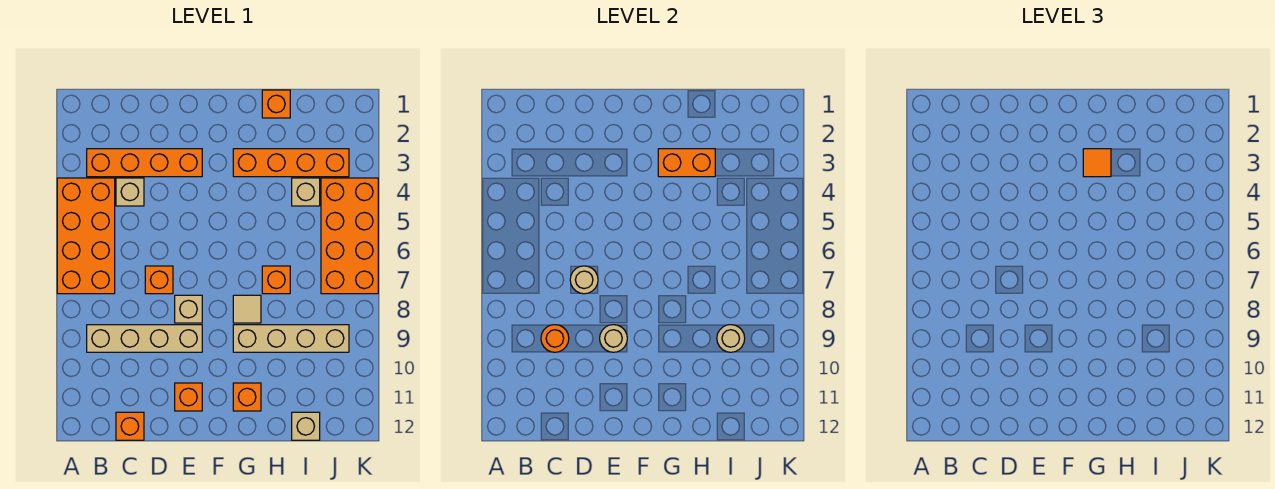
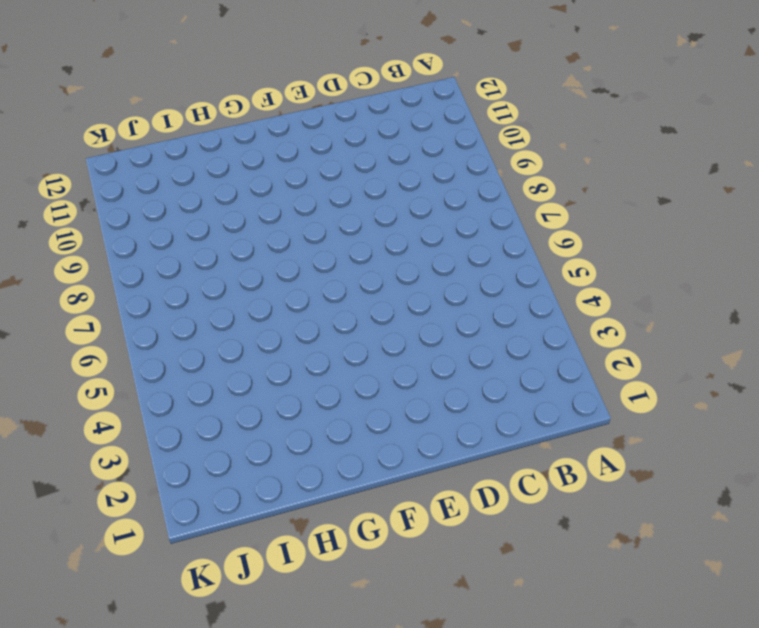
none -> orange 2x4 brick [57,178,115,294]
none -> orange 1x4 brick [87,149,202,177]
none -> tan 1x4 brick [87,325,202,352]

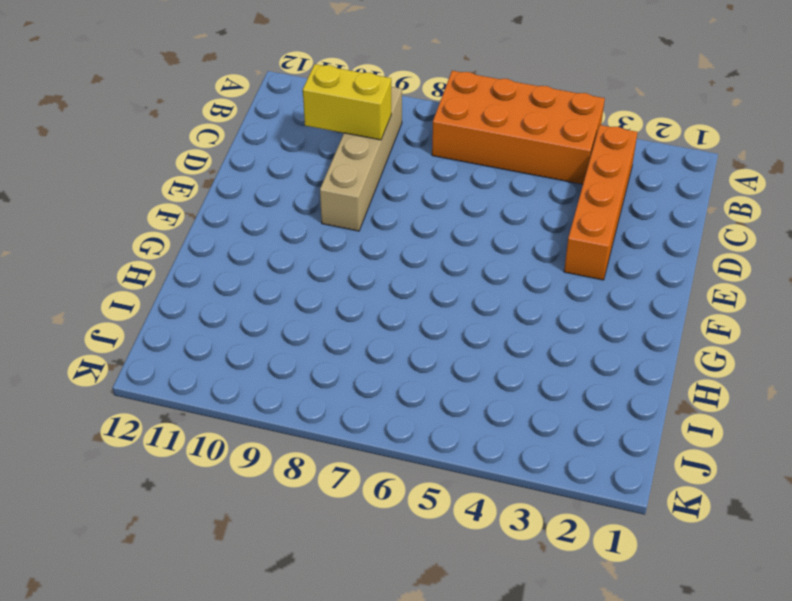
yellow 1x2 brick [303,64,391,140] -> orange 1x1 round brick [541,325,569,352]
none -> tan 1x1 brick [116,178,144,206]
none -> orange 1x1 brick [116,412,144,440]
none -> orange 1x1 brick [145,266,173,294]

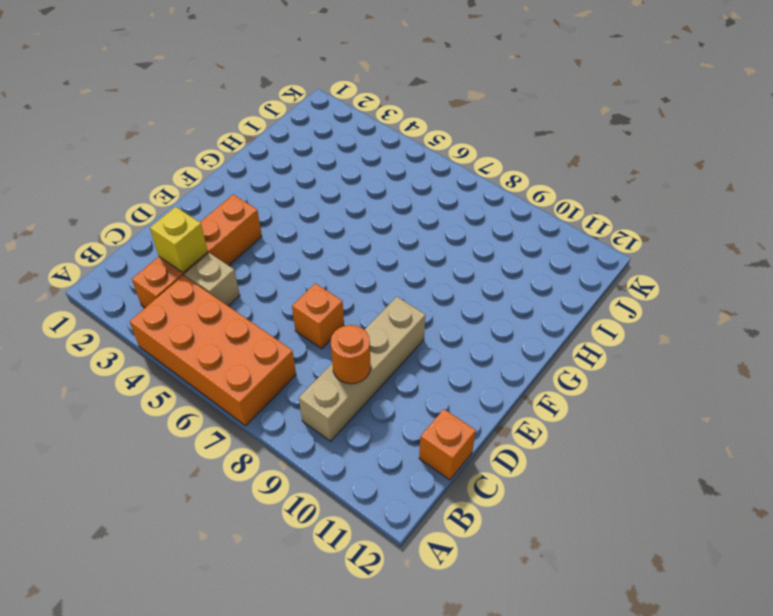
yellow 1x1 brick [150,207,208,273] -> none
none -> tan 1x1 brick [175,295,202,323]
none -> orange 1x1 brick [175,383,202,411]
none -> orange 1x4 brick [233,149,349,177]

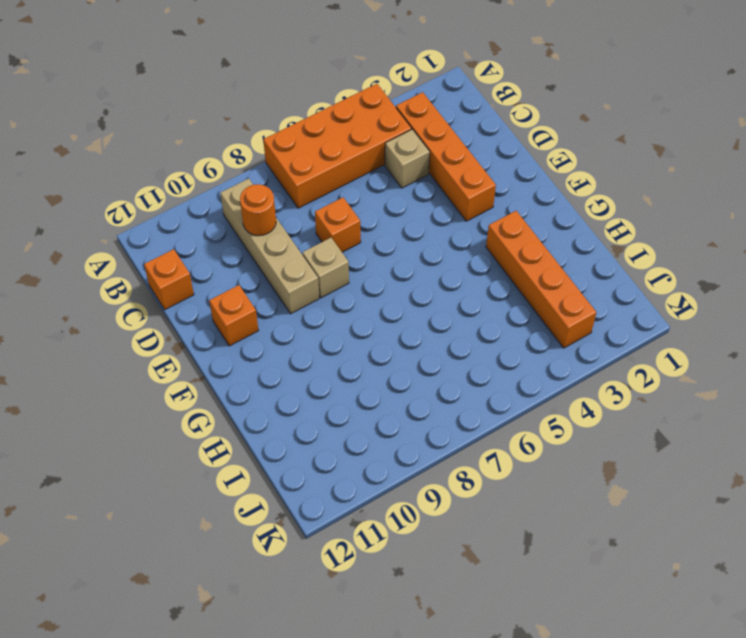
none -> tan 1x1 tile [233,295,261,323]
none -> tan 1x4 brick [233,325,349,352]
none -> orange 1x1 brick [233,383,261,411]

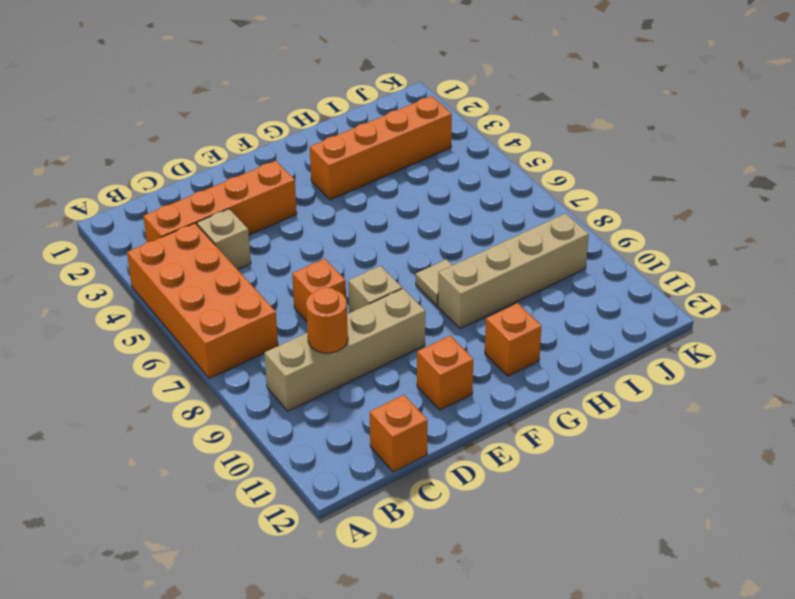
none -> orange 1x1 brick [262,90,290,118]
none -> orange 1x1 brick [262,266,290,294]
none -> tan 1x1 brick [292,178,320,206]

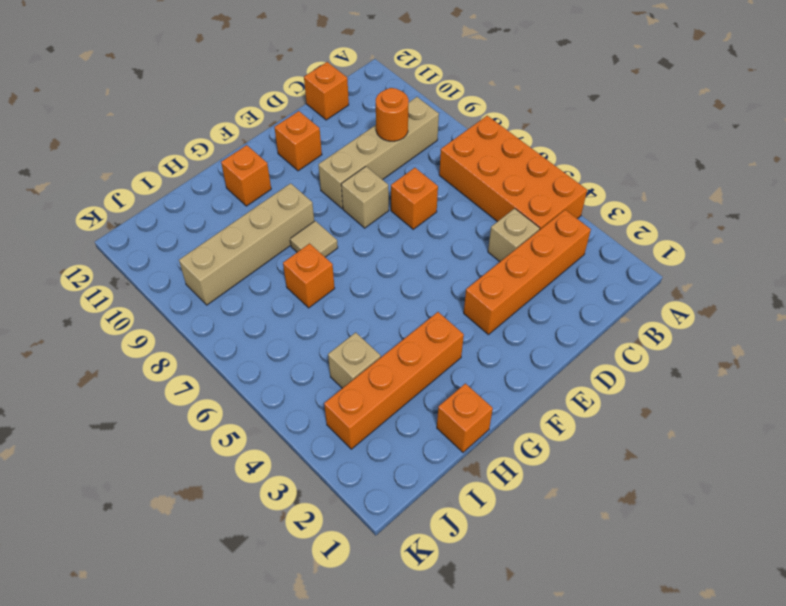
none -> tan 1x1 brick [292,412,320,440]
none -> orange 2x4 brick [321,178,378,294]
none -> tan 1x1 round brick [570,266,598,294]

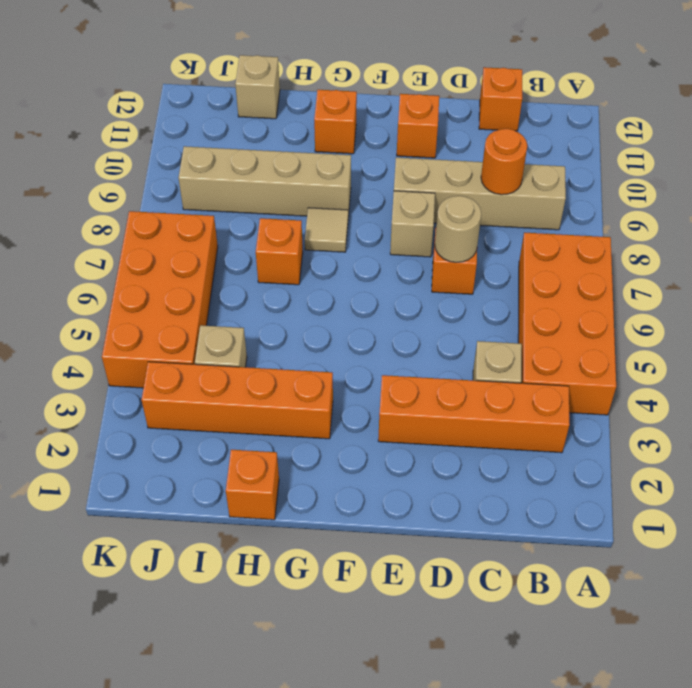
none -> tan 1x1 round brick [600,325,627,352]
none -> orange 1x2 brick [658,149,715,177]
none -> tan 1x1 round brick [717,325,745,352]

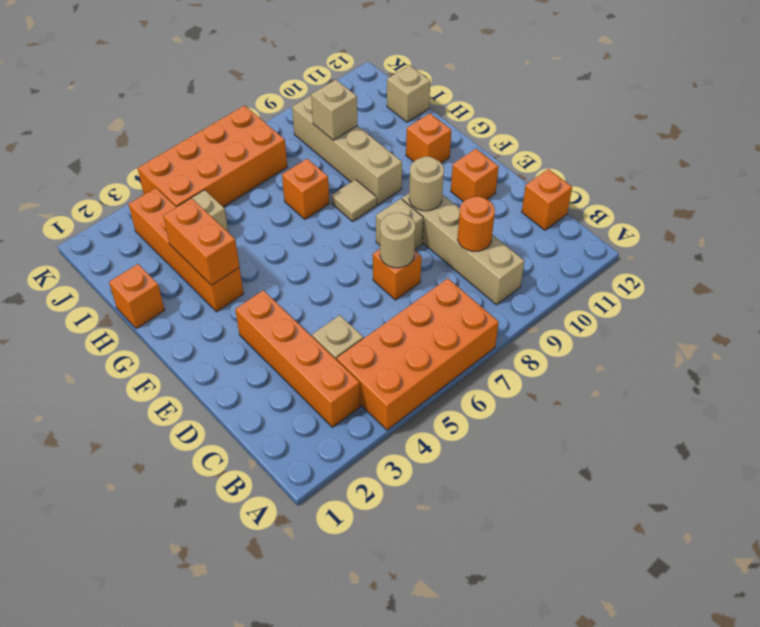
tan 1x1 brick [311,80,357,140] -> tan 1x1 round brick [717,325,745,352]
none -> orange 1x1 tile [1083,149,1111,177]

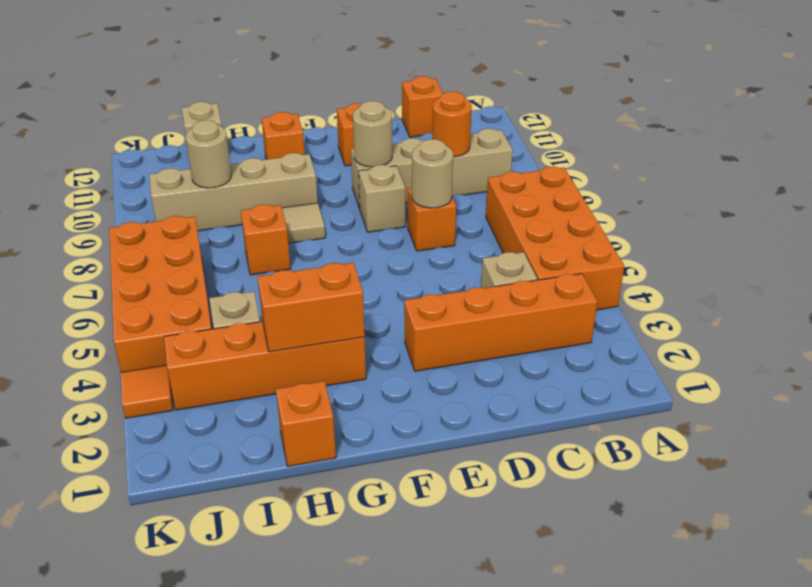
orange 1x1 tile [121,365,173,418] -> orange 1x1 tile moved to [1083,149,1111,177]

